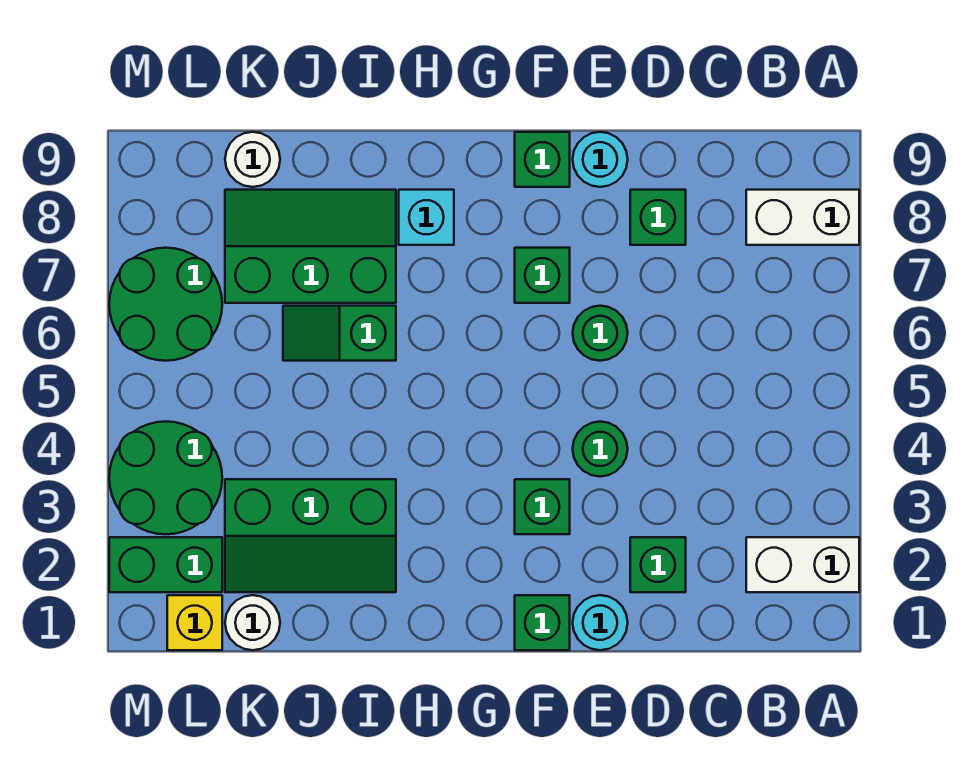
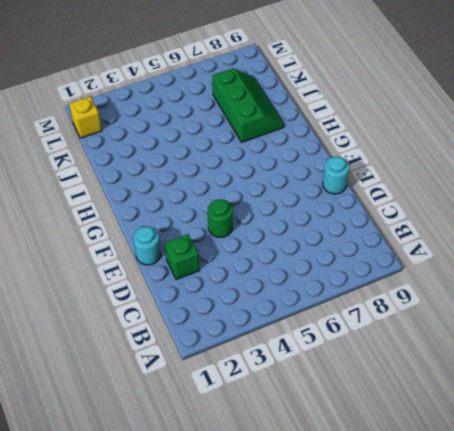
none -> white 1x2 brick [746,537,859,592]
none -> white 1x2 brick [746,190,859,245]
none -> green 1x1 brick [630,190,686,245]

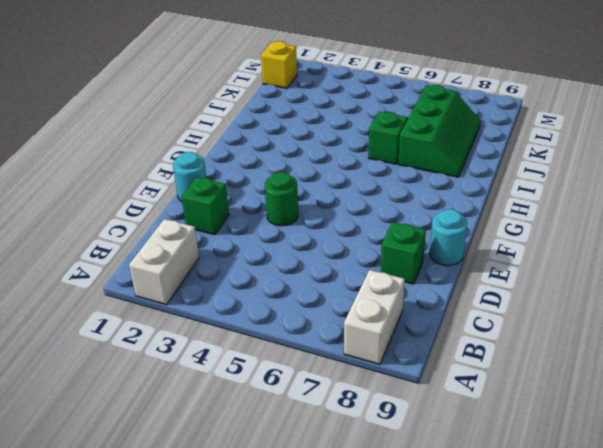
none -> green 1x1 round brick [573,306,628,361]
none -> green 1x1 brick [515,595,570,650]
none -> green 1x1 brick [515,479,570,534]

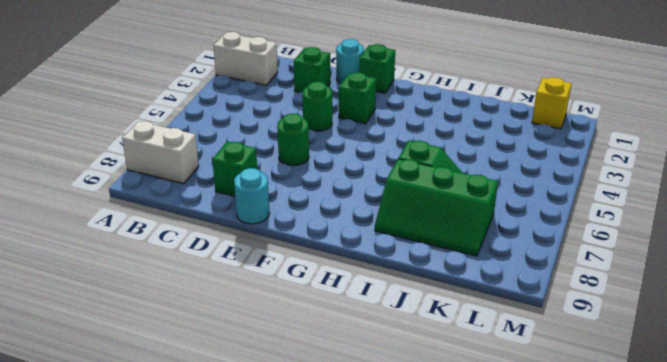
none -> green 1x1 brick [515,248,570,303]
none -> green 1x1 brick [515,132,570,187]
none -> cyan 1x1 brick [399,190,454,245]

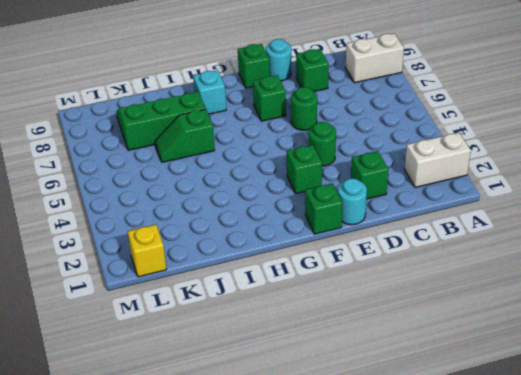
none -> green 2x3 slope [225,479,396,592]
none -> white 1x1 round brick [225,595,280,650]
none -> white 1x1 round brick [225,132,280,187]

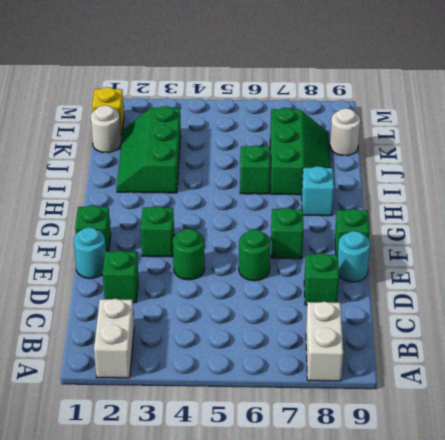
none -> green 1x2 brick [109,537,222,592]
none -> green 2x2 round brick [109,421,222,534]
none -> green 2x2 round brick [109,248,222,361]

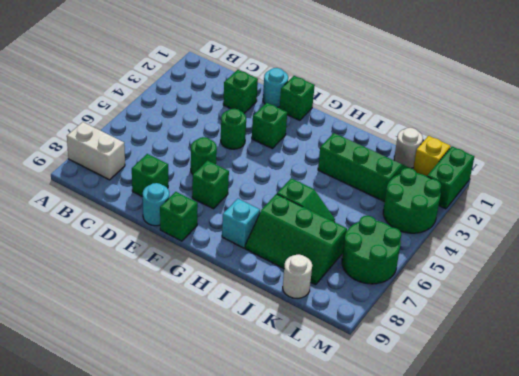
green 1x2 brick [427,146,474,209] -> green 1x2 brick turned to [109,537,222,592]
none -> white 1x2 brick [746,537,859,592]

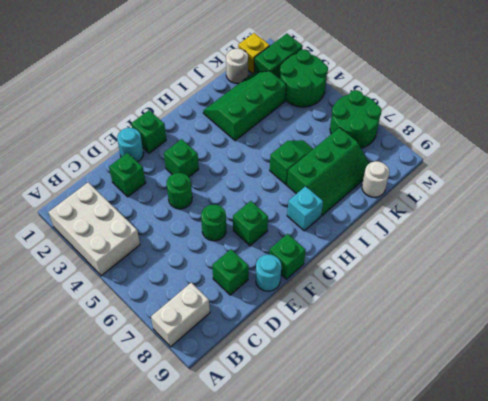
white 2x3 brick [48,183,140,276] -> white 1x2 brick [746,537,859,592]

